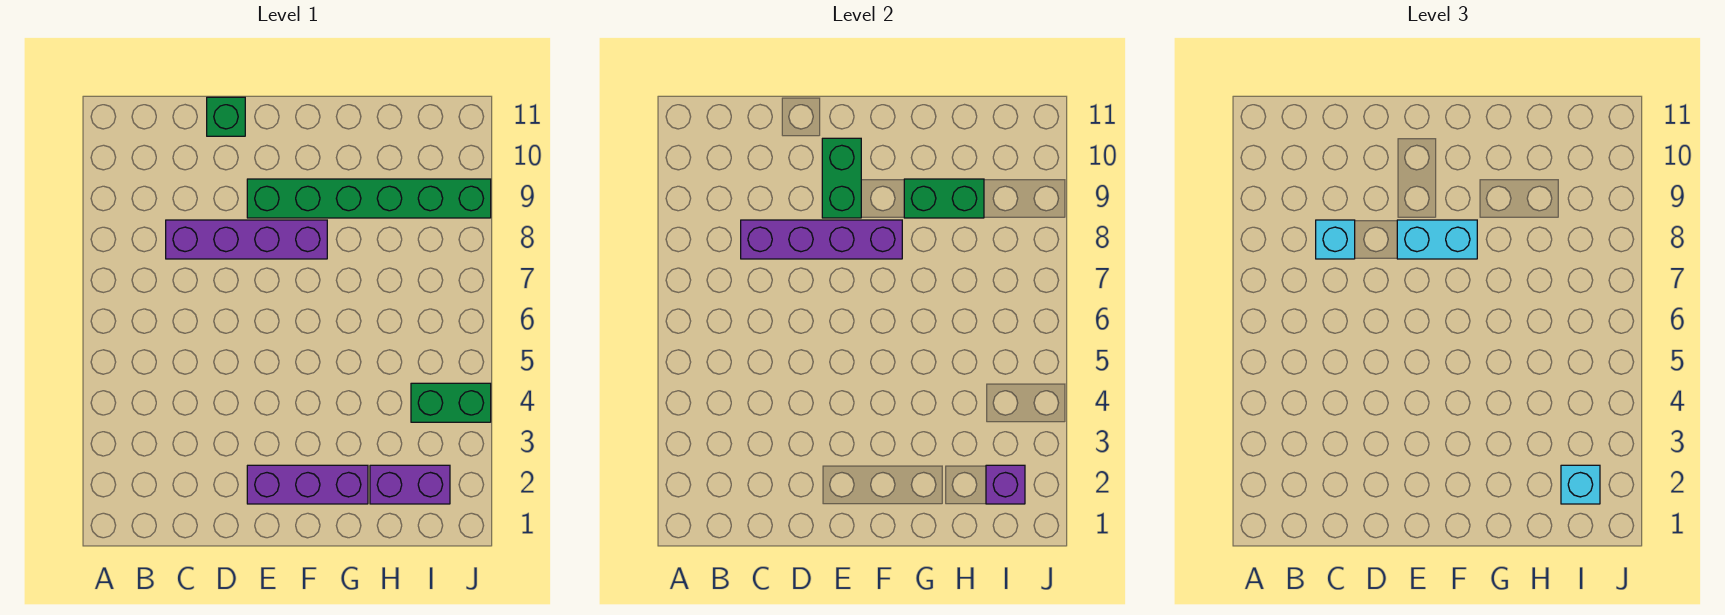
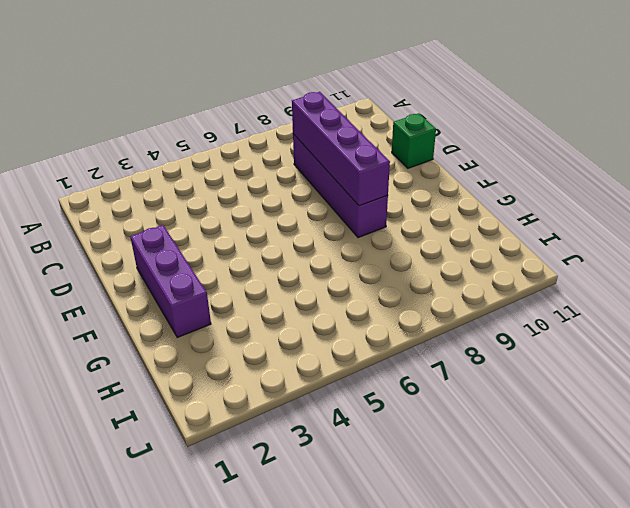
none -> green 1x6 brick [247,179,491,218]
none -> purple 1x2 brick [370,465,450,504]
none -> green 1x2 brick [411,383,491,422]

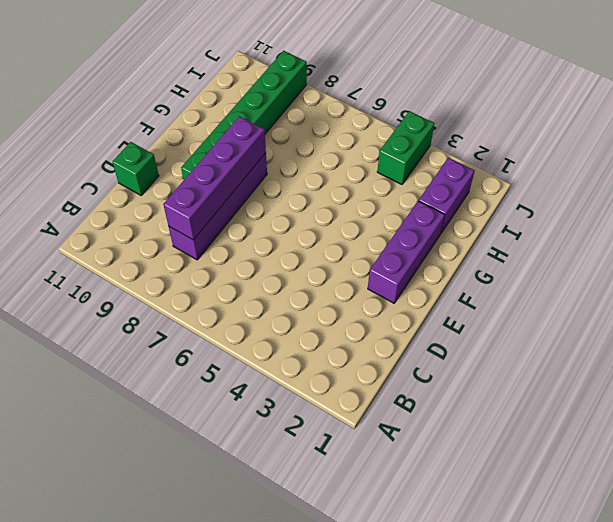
none -> green 1x2 brick [822,138,861,218]
none -> green 1x2 brick [904,179,984,218]
none -> purple 1x1 brick [986,465,1025,504]

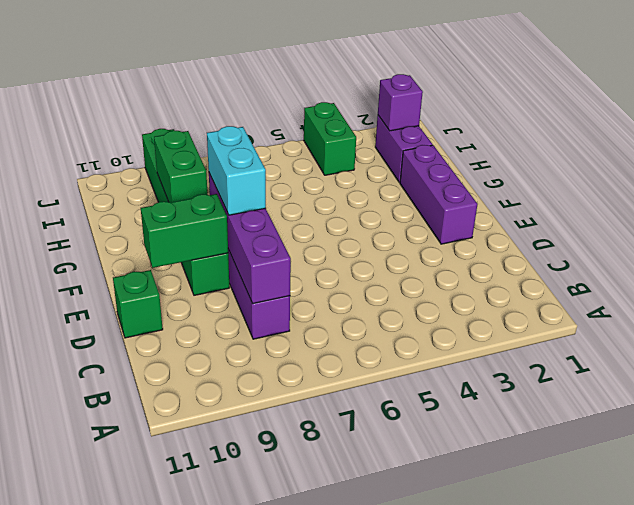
none -> cyan 1x1 brick [1316,220,1355,259]
none -> cyan 1x1 brick [1561,465,1600,504]

